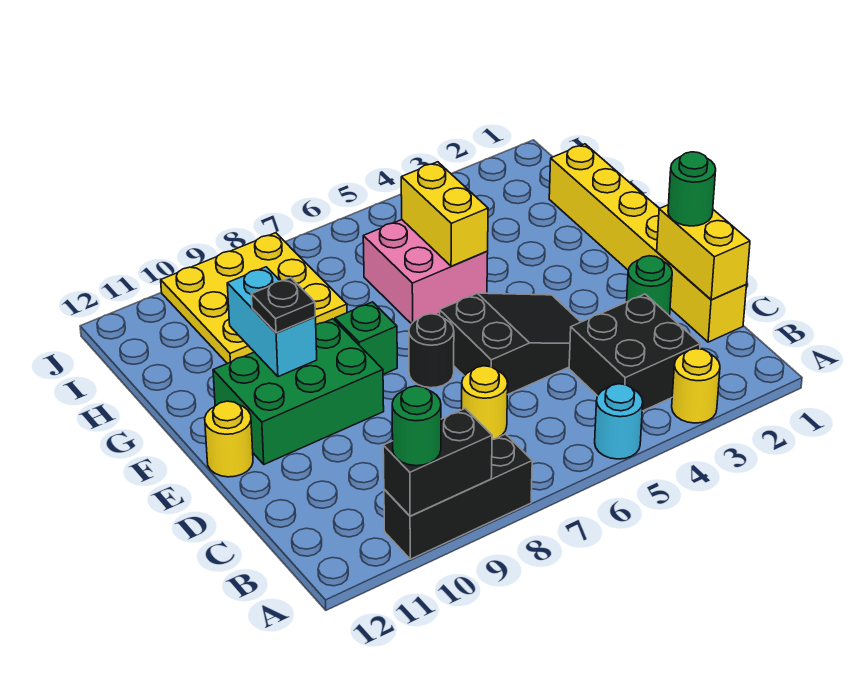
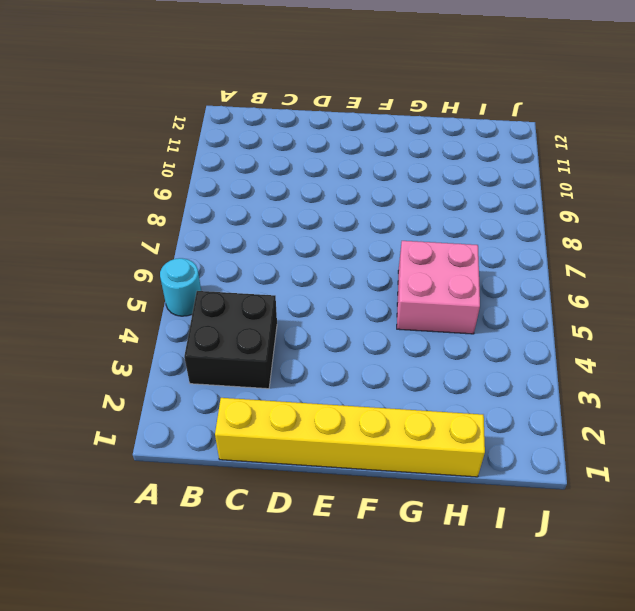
none -> yellow 1x1 round brick [672,349,720,423]
none -> black 1x3 brick [384,434,532,559]
none -> yellow 1x1 round brick [462,366,508,440]

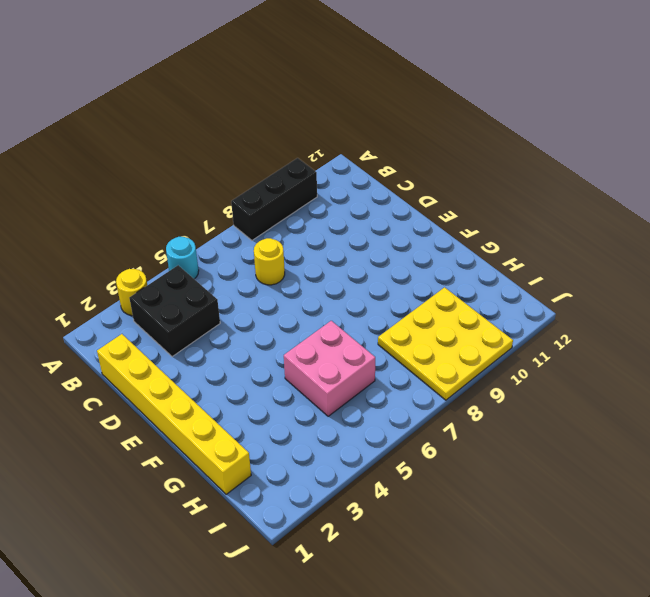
none -> green 1x1 round brick [627,256,672,316]
none -> black 2x3 slope [439,293,580,395]
none -> black 1x1 round brick [409,314,454,388]

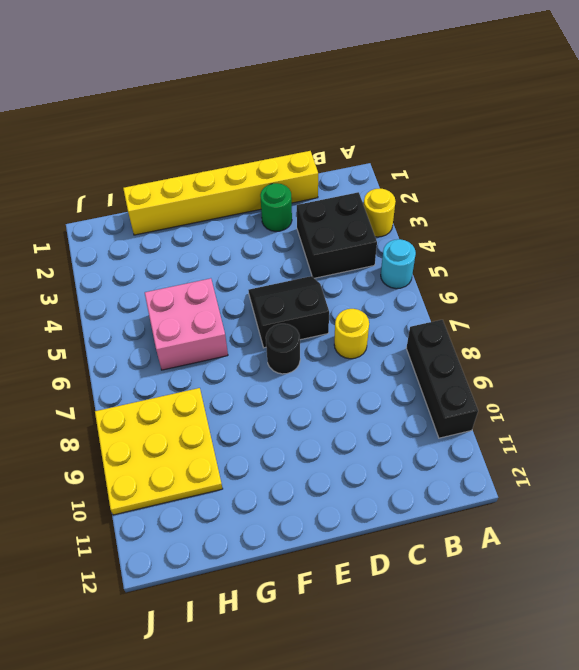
black 2x2 slope [248,276,329,348] -> black 2x3 slope [439,293,580,395]
none -> green 2x3 brick [213,319,384,464]
none -> yellow 1x1 round brick [205,401,253,477]
none -> green 1x1 brick [335,302,397,374]

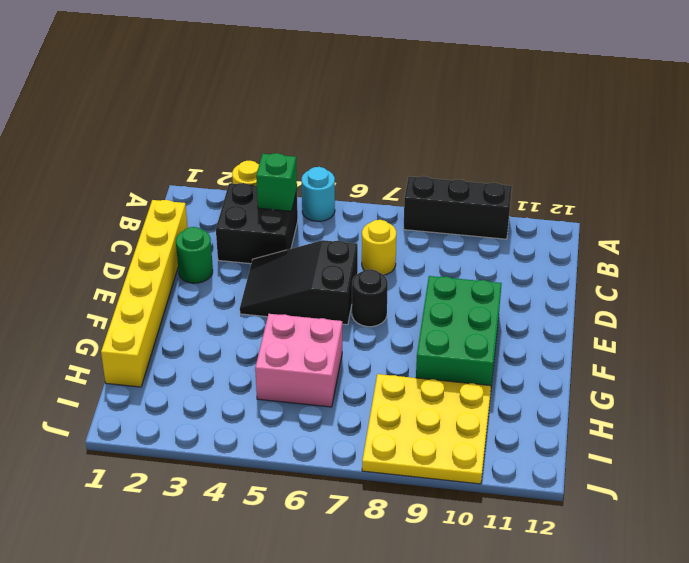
green 1x1 brick [256,153,297,211] -> green 1x1 brick moved to [335,302,397,374]
green 2x3 brick [416,276,502,386] -> green 2x3 brick turned to [213,319,384,464]
none -> yellow 1x1 round brick [205,401,253,477]
none -> black 1x2 brick [383,409,492,516]
none -> yellow 1x2 brick [657,205,750,300]

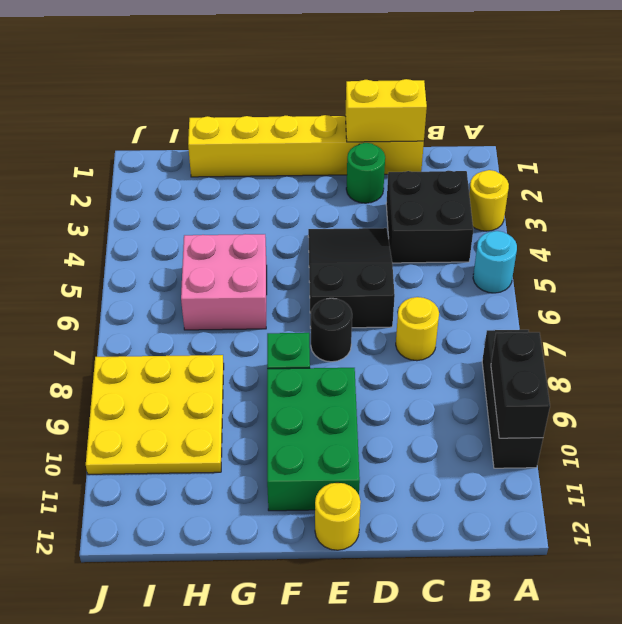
none -> cyan 1x2 brick [227,267,317,377]
none -> yellow 1x2 brick [401,162,488,266]
none -> green 1x1 round brick [392,386,441,466]

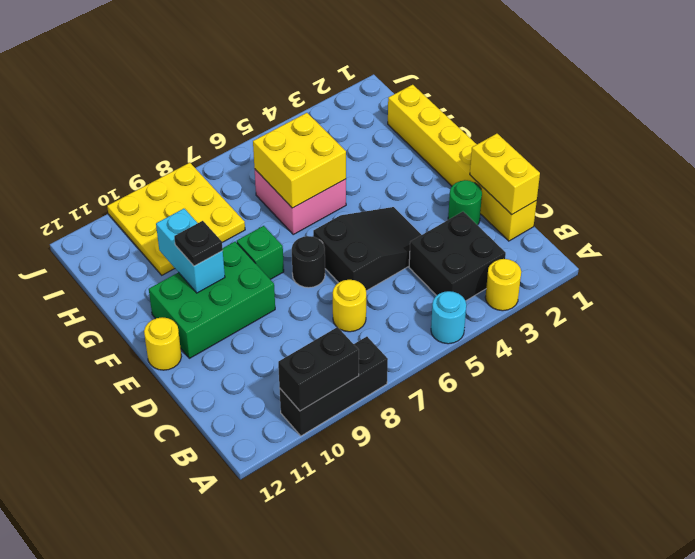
yellow 2x2 brick [253,113,346,208] -> yellow 1x2 brick [401,162,488,266]
none -> green 1x1 round brick [392,386,441,466]
none -> green 1x1 round brick [668,152,716,226]

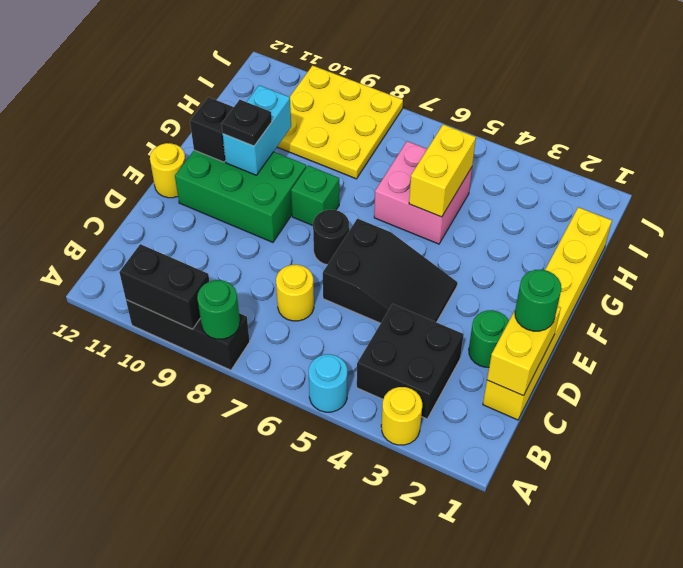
green 1x1 round brick [197,280,240,339] -> green 1x1 round brick moved to [392,386,441,466]
black 1x1 brick [190,97,234,162] -> none

